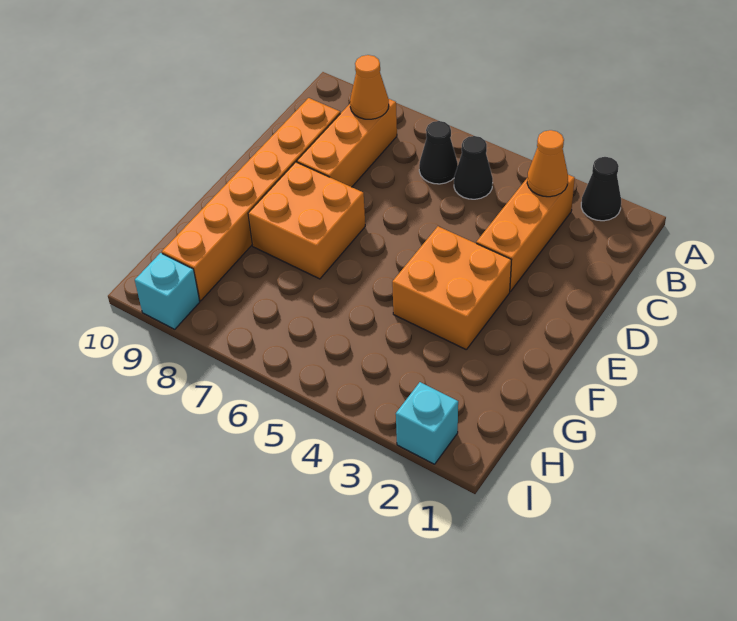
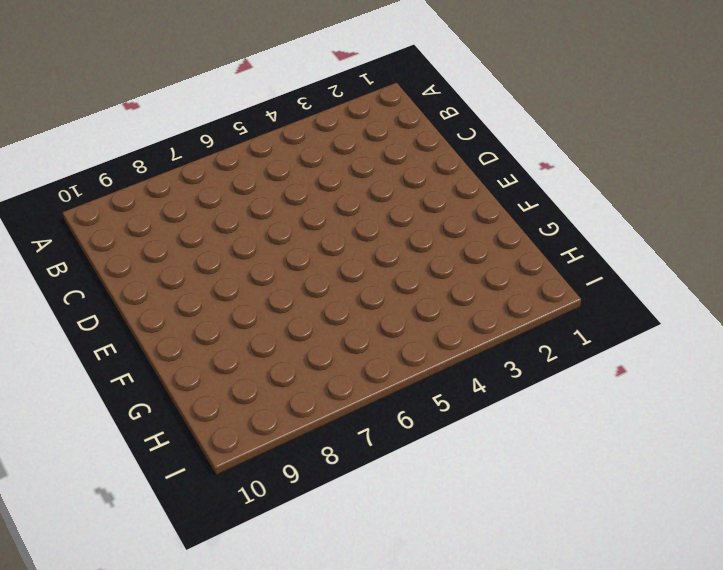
none -> black 1x1 cone [581,157,621,221]
none -> orange 1x3 brick [476,175,575,291]
none -> black 1x1 cone [454,136,493,199]

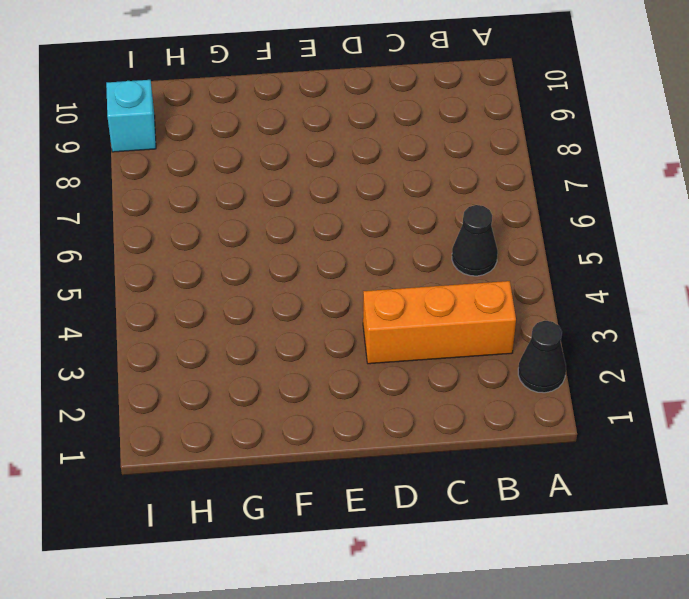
none -> black 1x1 cone [419,121,458,184]
none -> orange 1x3 brick [297,99,397,187]
none -> orange 1x6 brick [162,98,340,301]

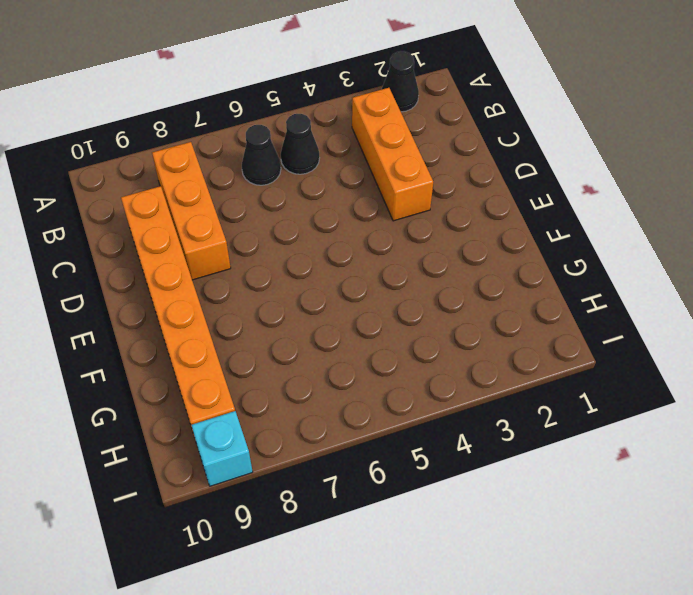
none -> orange 2x2 brick [392,226,511,349]
none -> orange 2x2 brick [248,162,365,279]
none -> cyan 1x1 brick [396,382,458,464]

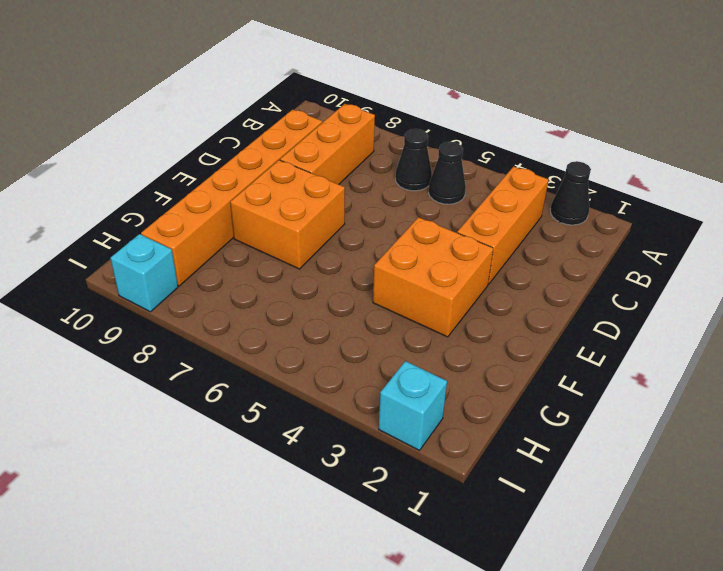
none -> orange 1x1 cone [527,130,568,197]
none -> orange 1x1 cone [350,55,389,119]

